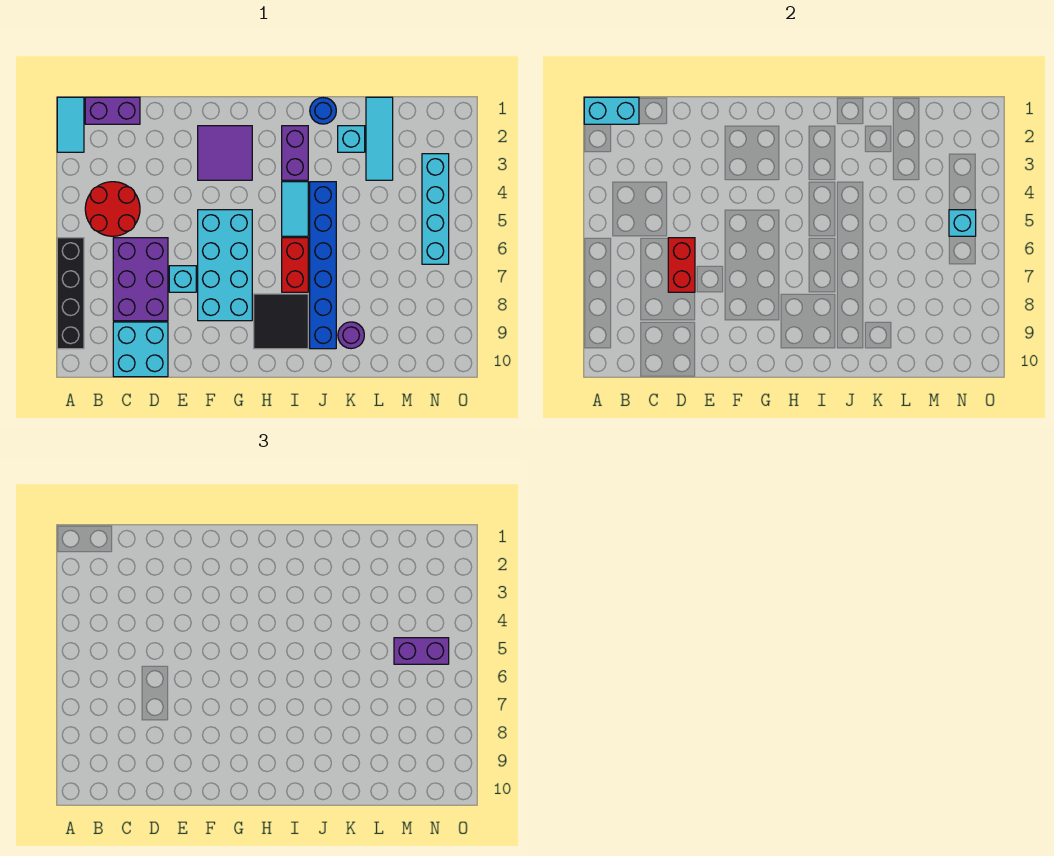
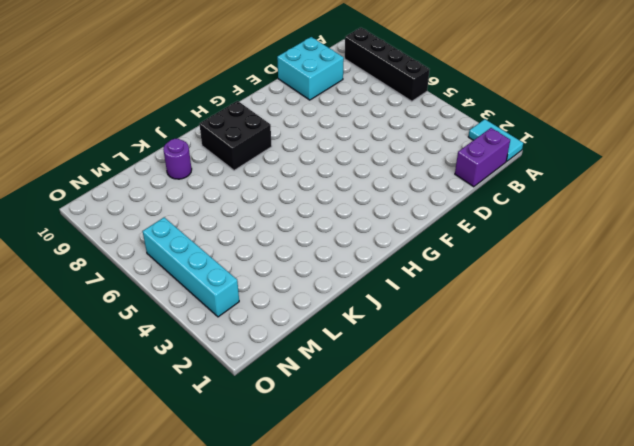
black 2x2 brick [200,101,272,170] -> black 2x2 tile [254,294,308,349]
none -> red 2x2 round brick [85,182,140,236]
none -> purple 2x3 brick [113,238,168,321]
none -> cyan 1x1 brick [169,266,196,292]

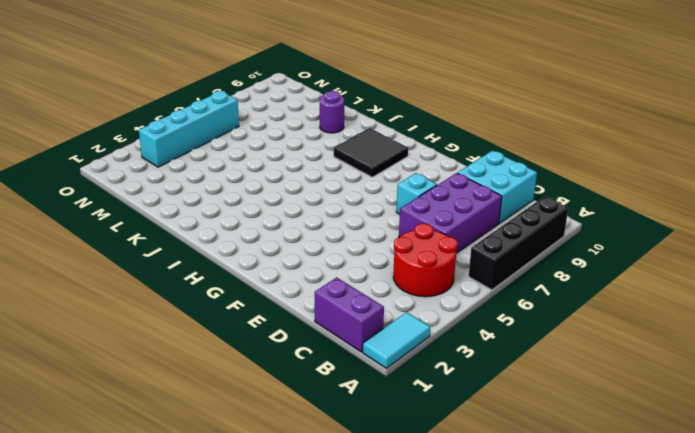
none -> purple 2x2 tile [198,126,252,180]
none -> cyan 2x4 brick [198,210,252,321]
none -> purple 1x2 brick [282,126,308,180]

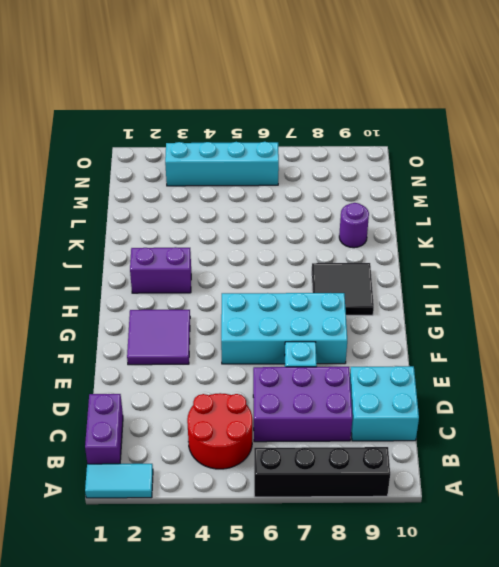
none -> cyan 1x2 tile [282,182,308,236]
none -> red 1x2 brick [282,238,308,292]
none -> blue 1x1 round brick [310,98,336,124]

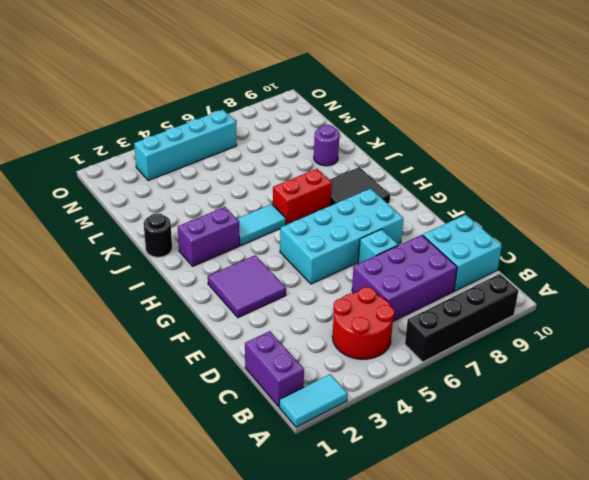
black 1x1 round brick [144,213,172,257] -> blue 1x1 round brick [310,98,336,124]
none -> blue 1x6 brick [310,182,336,349]
none -> cyan 1x1 brick [338,126,365,152]
none -> cyan 1x3 tile [366,97,393,180]

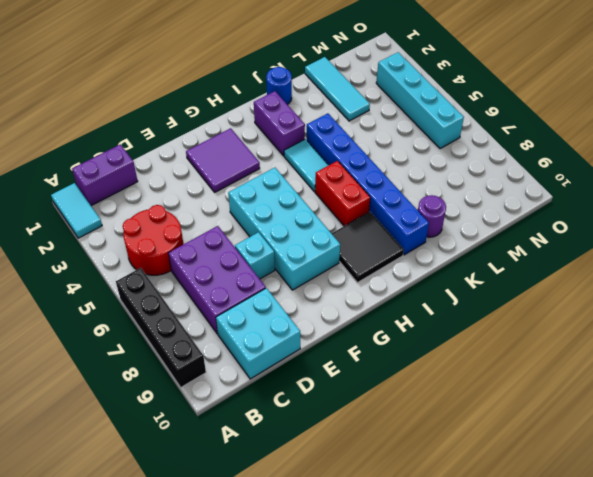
none -> cyan 1x1 brick [338,126,365,152]
none -> cyan 1x2 brick [584,97,639,124]
none -> red 1x2 brick [668,238,695,292]

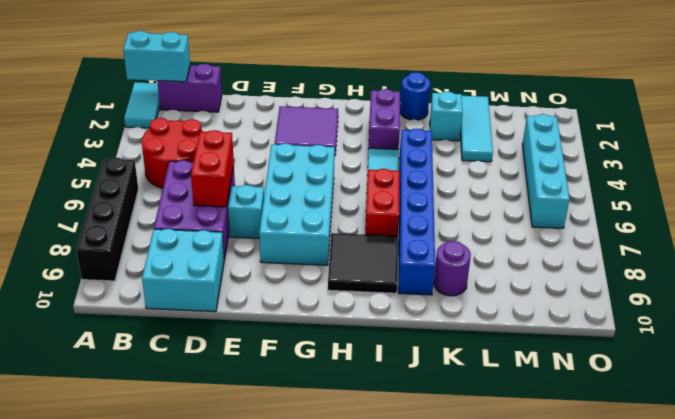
none -> cyan 1x1 brick [949,210,976,236]
none -> purple 1x2 brick [394,638,449,664]

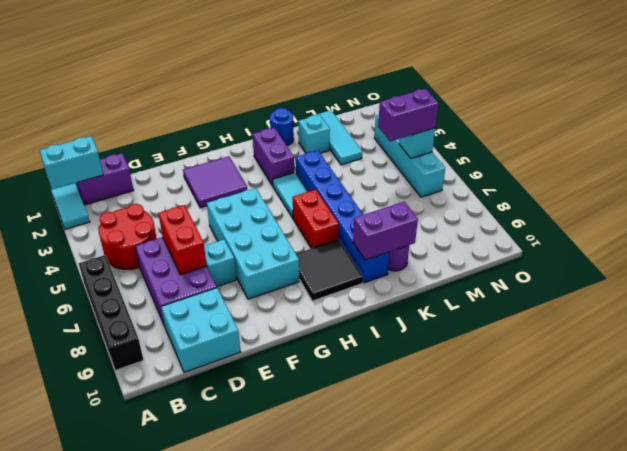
purple 1x2 brick [353,202,418,260] -> none

